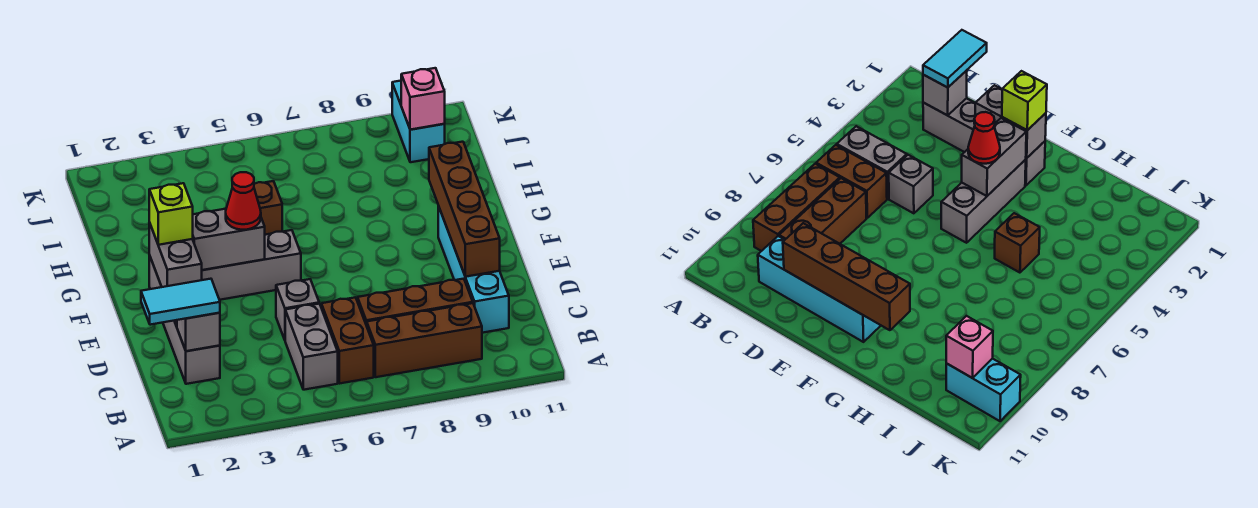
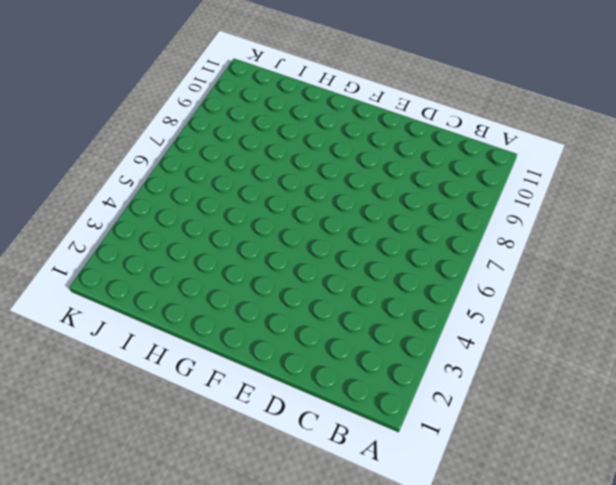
none -> grey 1x2 brick [285,304,338,390]
none -> brown 1x2 brick [321,297,374,383]
none -> brown 1x3 brick [367,303,482,377]

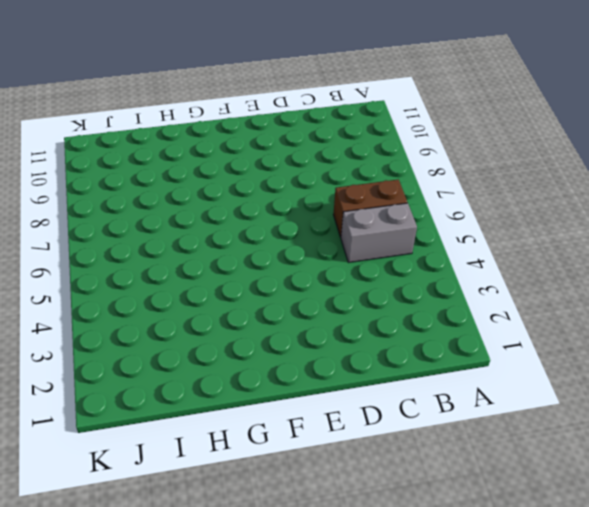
none -> brown 1x3 brick [367,303,482,377]
none -> grey 1x4 brick [149,255,220,384]
none -> brown 1x3 brick [357,279,473,326]

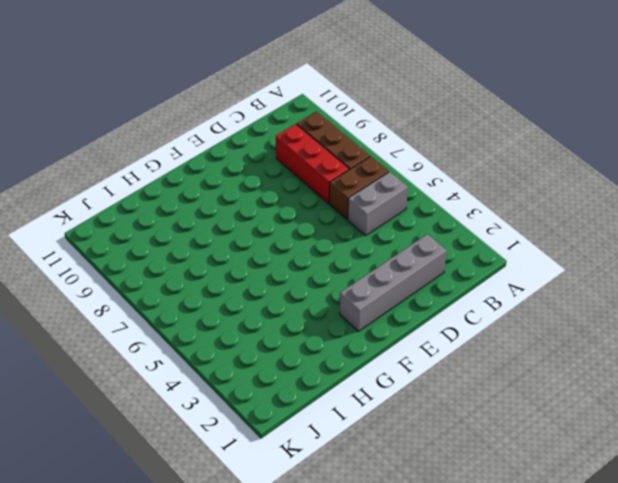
red 1x3 brick [276,124,349,203] -> brown 1x3 brick [357,279,473,326]
none -> cyan 1x4 brick [438,206,509,333]
none -> grey 1x1 brick [276,279,319,340]
none -> grey 1x3 brick [202,230,301,300]

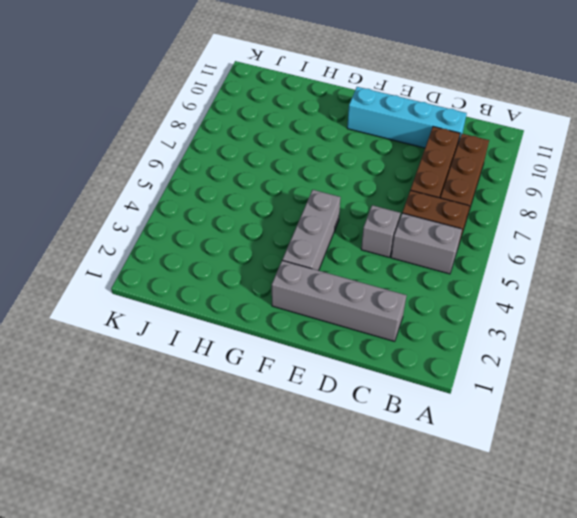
none -> brown 1x1 brick [254,181,282,235]
none -> cyan 1x2 brick [392,81,445,162]
none -> grey 1x1 brick [177,313,220,351]

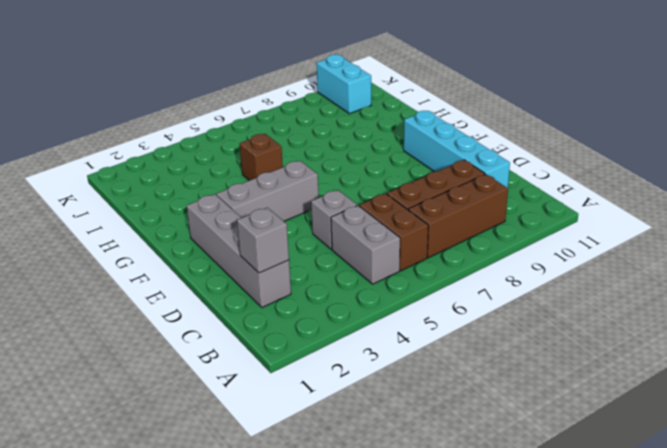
none -> brown 1x4 brick [429,142,500,277]
none -> grey 1x2 brick [149,222,202,287]
none -> grey 1x2 brick [193,209,265,270]

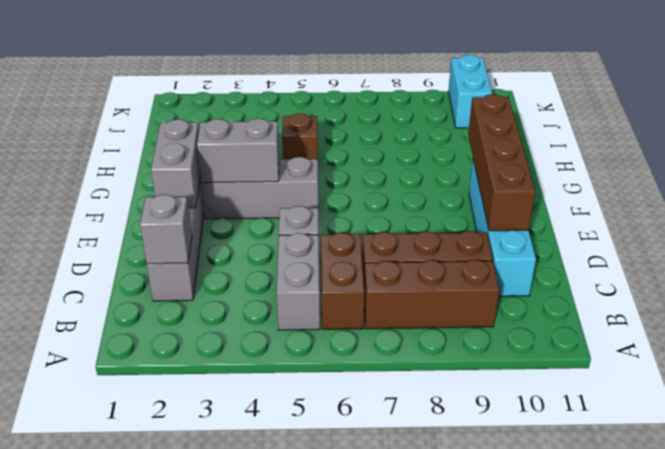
none -> pink 1x1 brick [401,68,445,130]
none -> cyan 1x2 tile [141,279,220,325]
none -> lime 1x1 brick [149,183,193,245]

